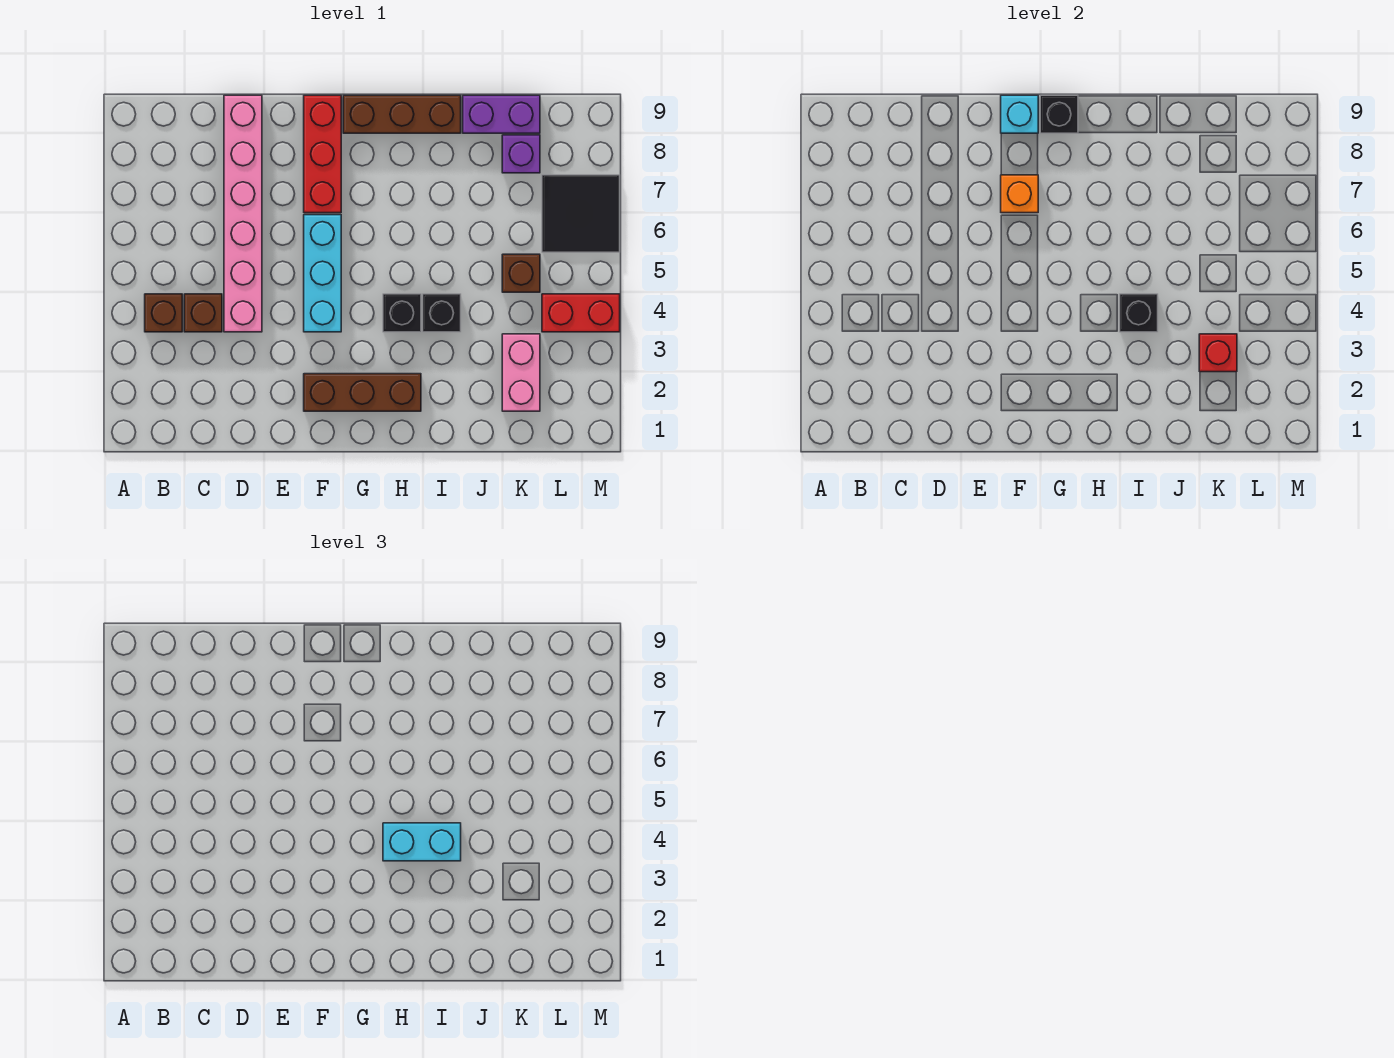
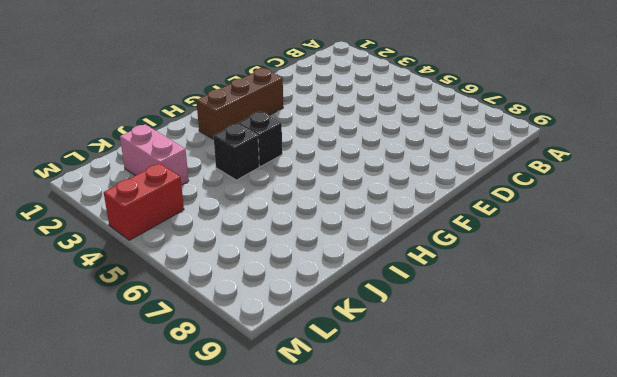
none -> brown 1x1 brick [145,294,182,332]
none -> brown 1x1 brick [184,294,222,332]
none -> pink 1x6 brick [224,95,262,332]

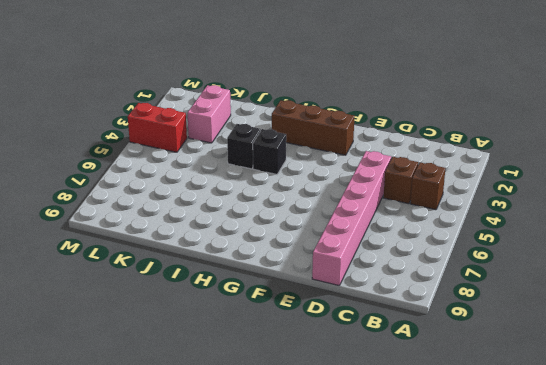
none -> cyan 1x3 brick [304,215,341,332]
none -> red 1x3 brick [304,95,341,213]
none -> brown 1x3 brick [343,95,461,133]

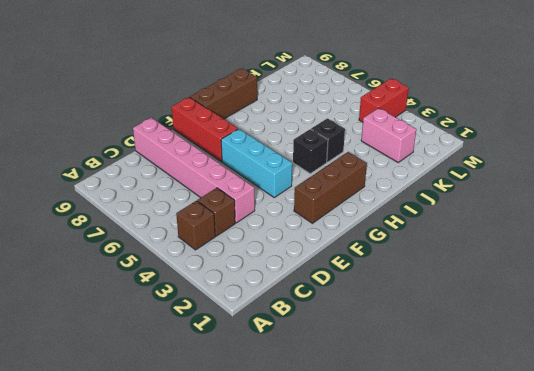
none -> purple 1x2 brick [463,95,540,133]
none -> brown 1x1 brick [502,254,540,292]
none -> purple 1x1 brick [502,135,540,173]

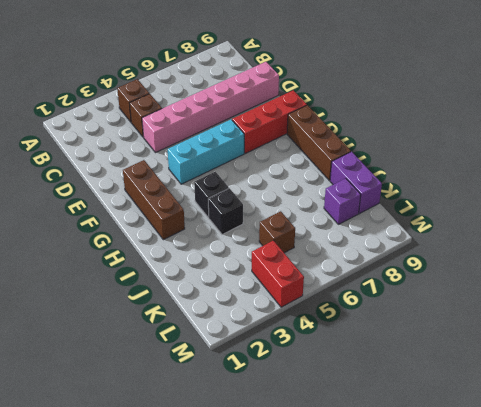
none -> pink 1x2 brick [502,334,540,411]
none -> black 2x2 tile [542,175,620,252]
none -> orange 1x1 brick [1001,175,1038,213]

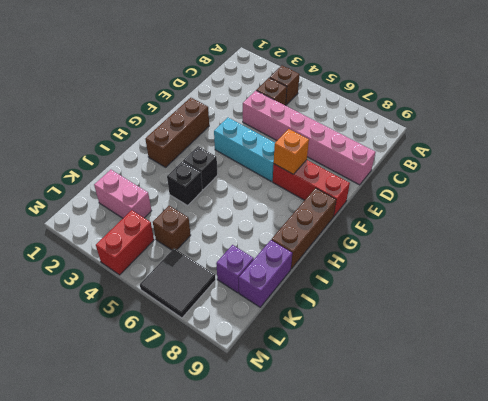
none -> cyan 1x1 brick [1001,95,1038,133]
none -> black 1x1 brick [1040,95,1078,133]
none -> black 1x1 brick [1120,294,1158,332]

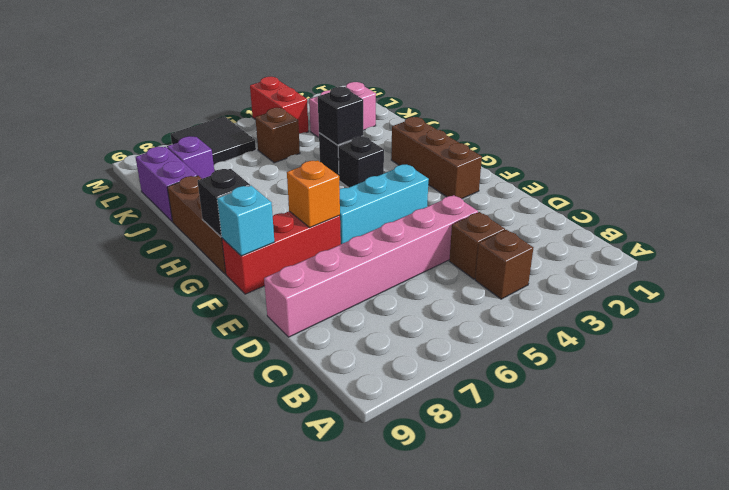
none -> red 1x1 brick [1199,334,1237,372]
none -> cyan 1x2 brick [383,823,461,861]

